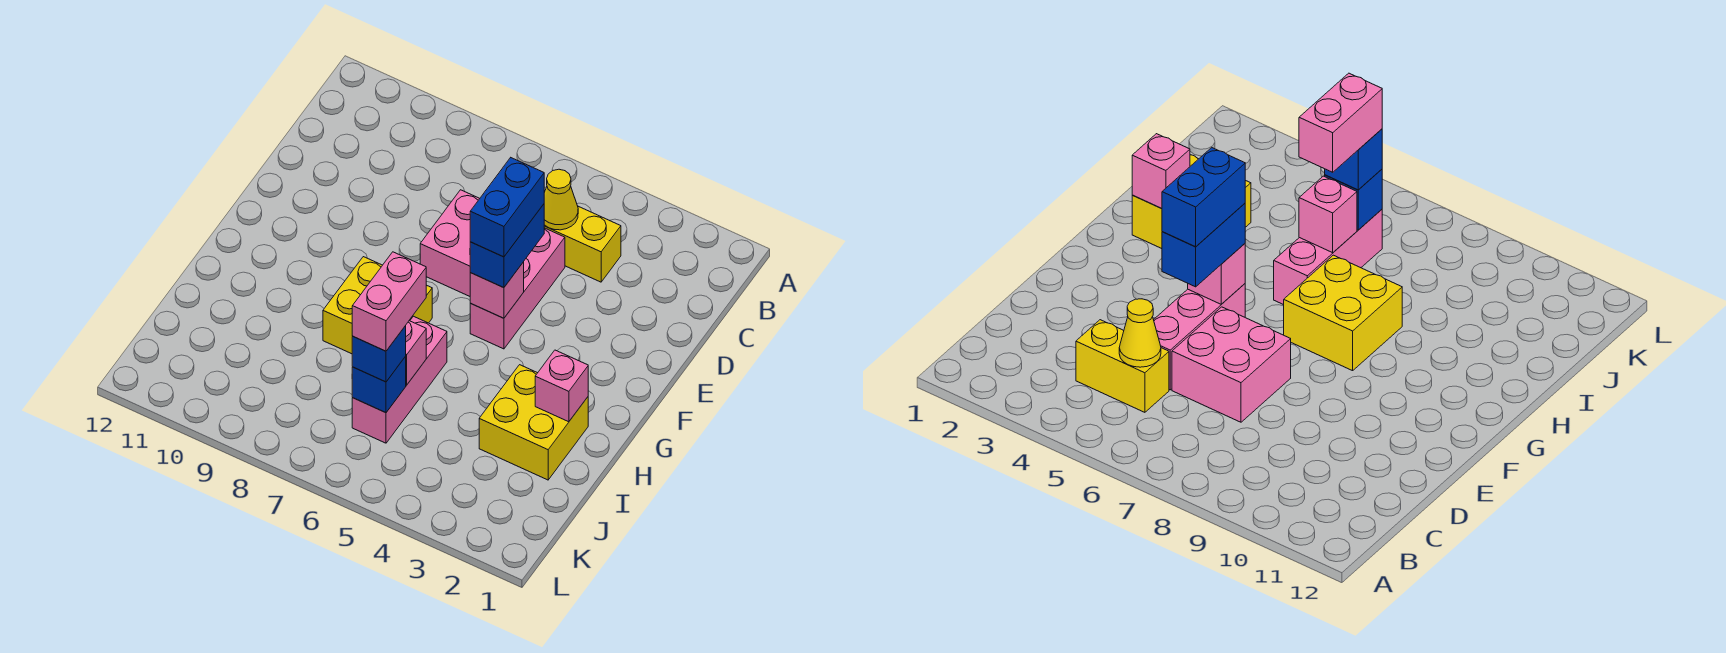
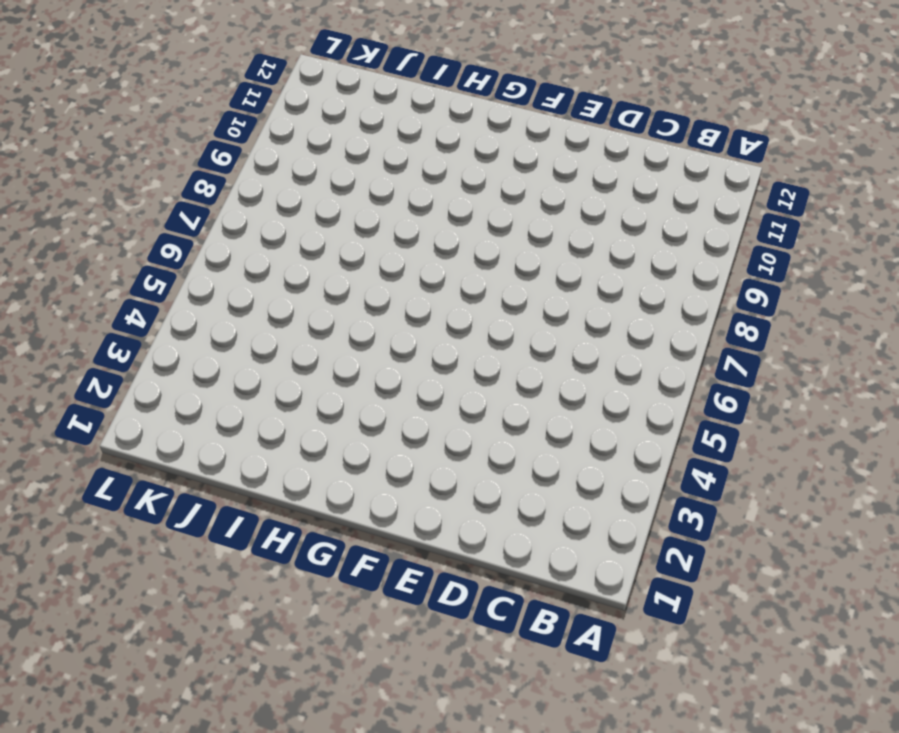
none -> yellow 1x2 brick [544,206,621,282]
none -> pink 1x3 brick [470,228,565,349]
none -> pink 2x2 brick [420,190,480,296]

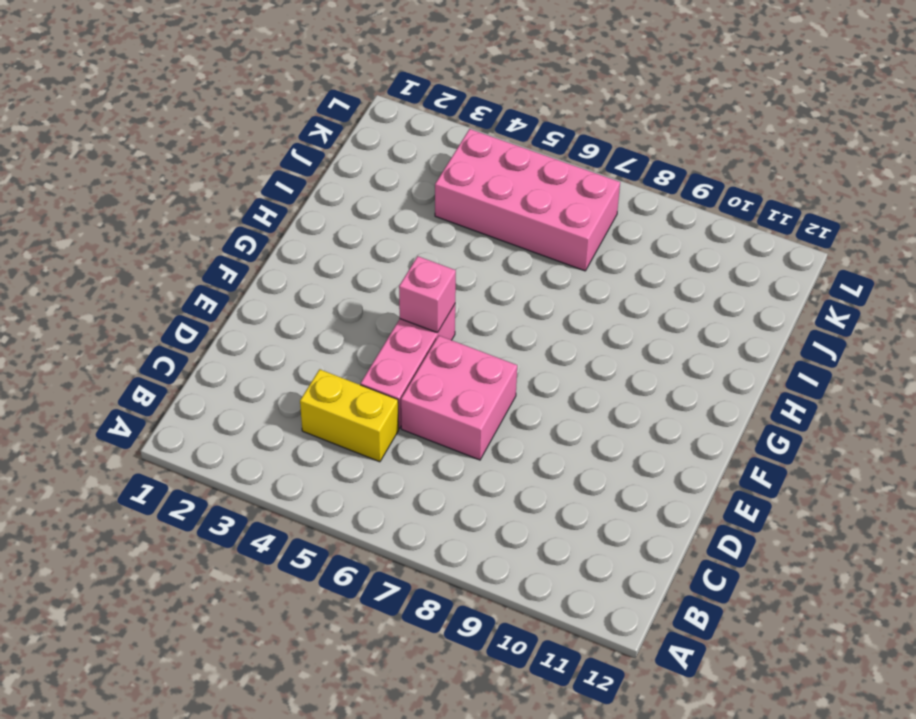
pink 2x4 brick [435,129,620,271] -> pink 1x3 brick [352,316,447,443]
none -> yellow 2x2 brick [323,257,432,354]
none -> yellow 2x2 brick [479,365,588,480]
none -> yellow 1x1 cone [544,169,578,230]

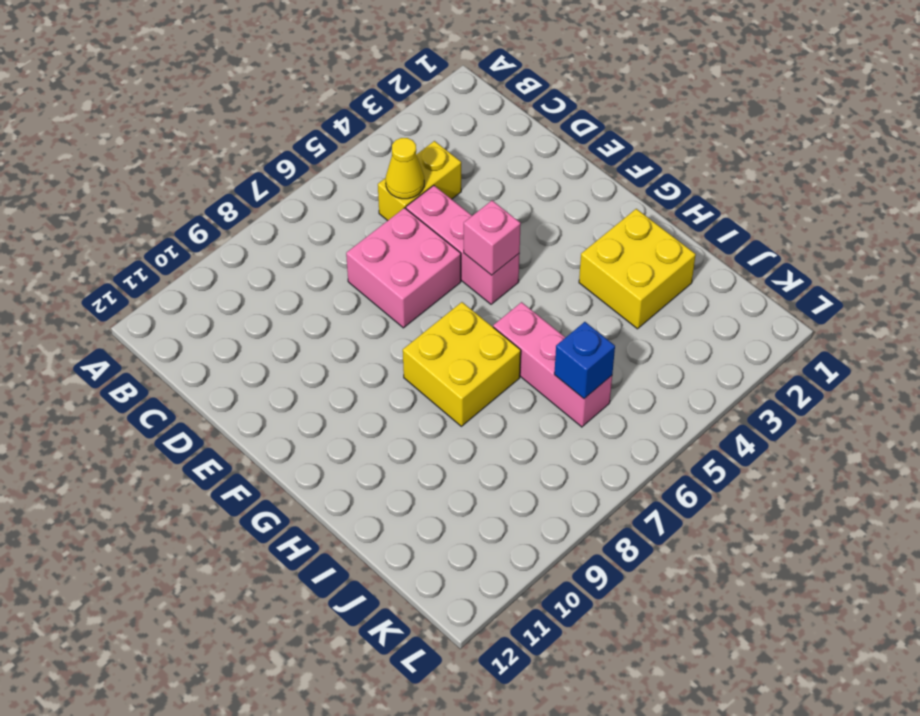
none -> pink 1x1 brick [535,350,588,422]
none -> pink 1x1 brick [405,321,426,385]
none -> blue 1x2 brick [470,204,544,288]

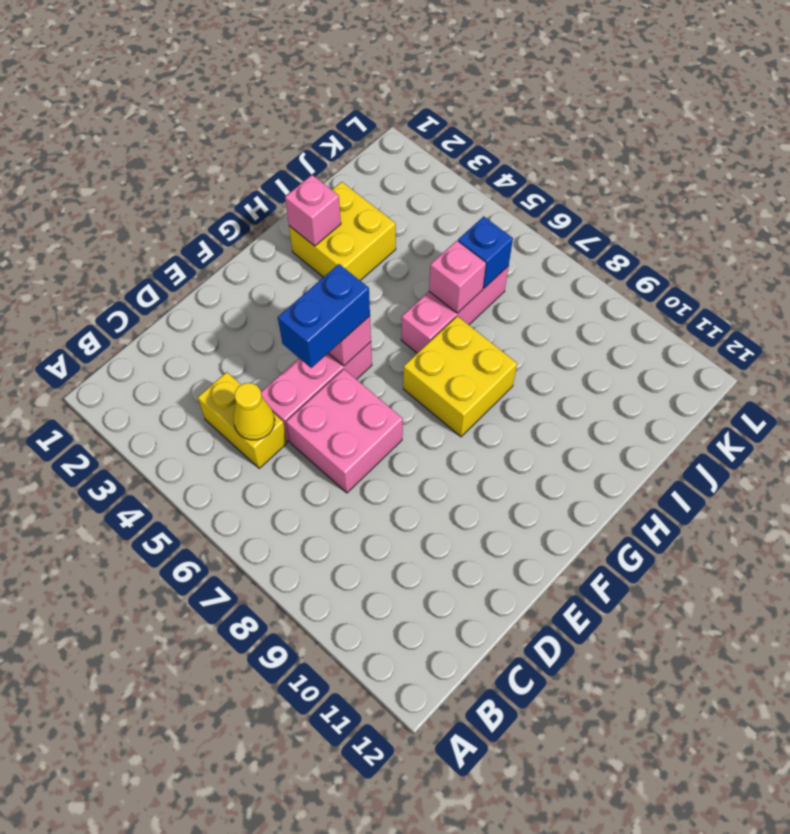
none -> blue 1x1 brick [352,326,406,382]
none -> blue 1x2 brick [470,158,544,257]
none -> pink 1x2 brick [352,252,426,351]

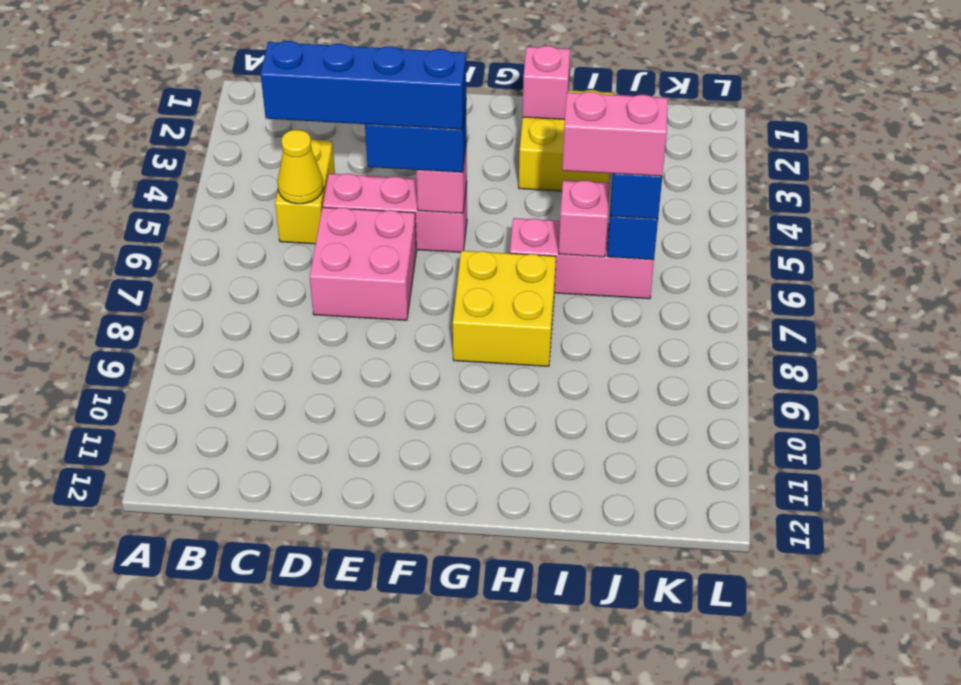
blue 1x4 brick [261,41,466,129] -> blue 1x2 brick [470,158,544,257]

